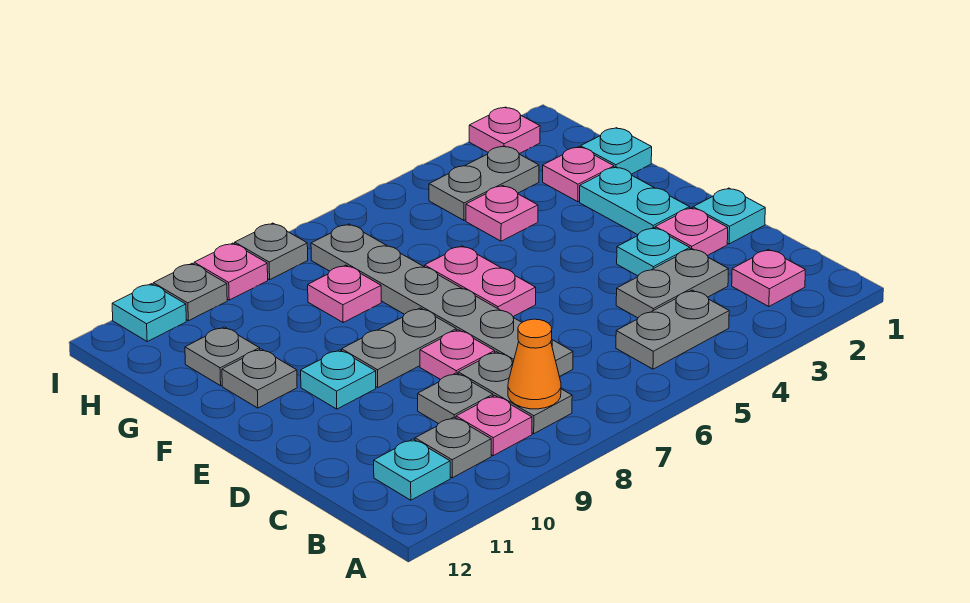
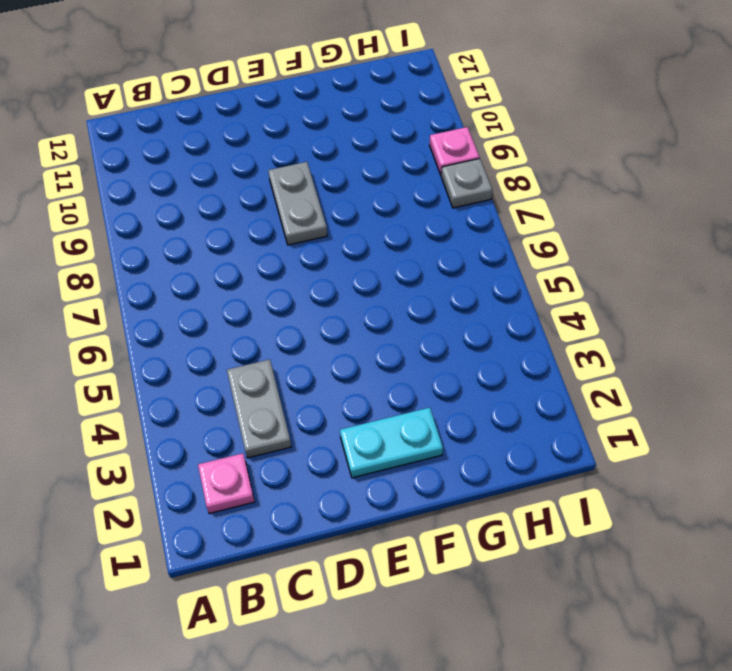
none -> grey 1x2 plate [616,290,729,369]
none -> grey 1x2 plate [458,352,572,434]
none -> pink 1x1 plate [456,395,532,456]
none -> grey 1x1 plate [415,417,491,478]

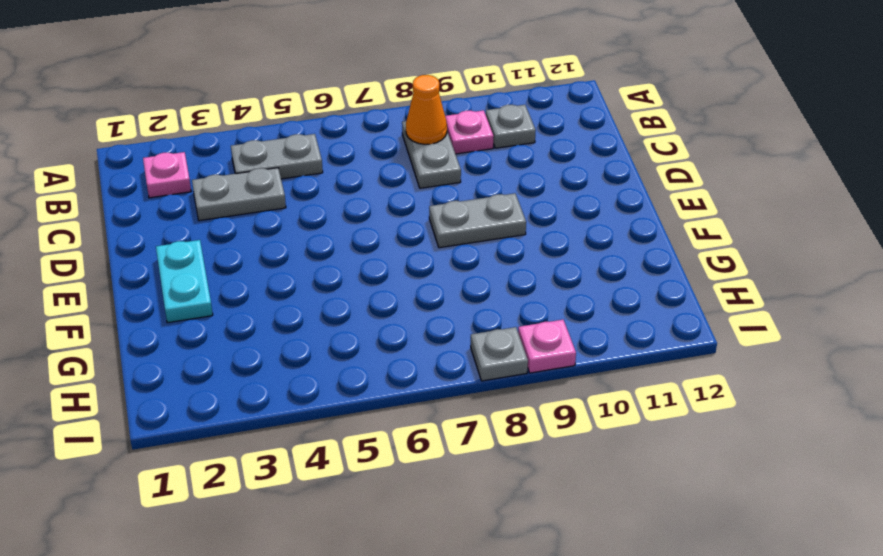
none -> cyan 1x1 plate [374,439,450,500]
none -> grey 1x6 plate [311,224,573,377]
none -> grey 1x1 plate [418,373,493,424]
none -> cyan 1x1 plate [693,188,765,244]

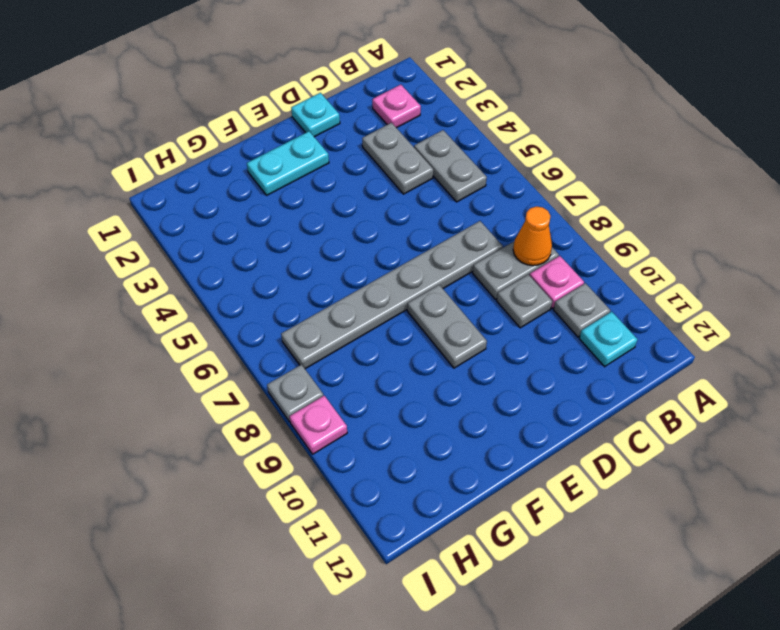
none -> pink 1x1 plate [655,208,728,256]
none -> cyan 1x1 plate [617,228,690,276]
none -> pink 1x1 plate [420,330,495,380]
none -> pink 1x2 plate [425,246,536,317]

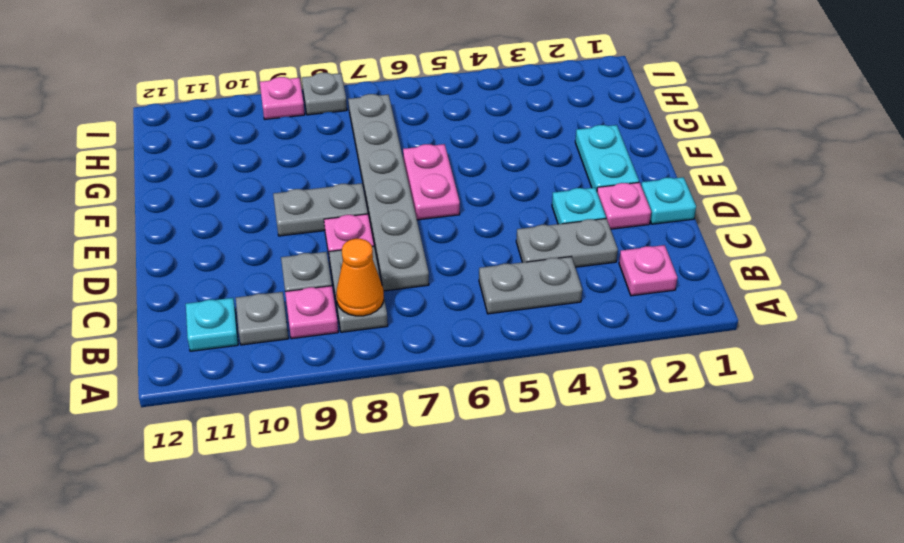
none -> cyan 1x1 plate [301,350,376,409]
none -> grey 1x1 plate [222,349,297,408]
none -> cyan 1x1 plate [581,128,652,174]
none -> pink 1x1 plate [543,147,614,202]

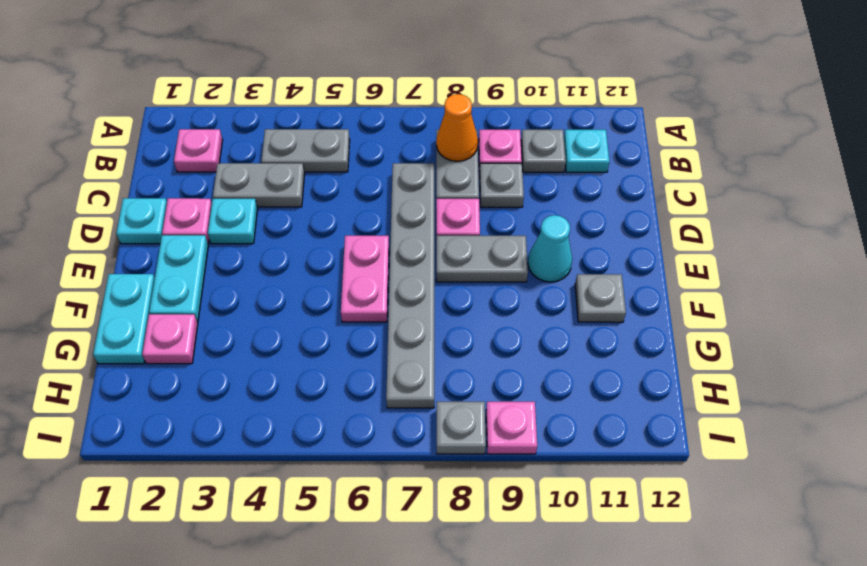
cyan 1x1 cone [528,215,572,282] -> cyan 1x1 plate [301,350,376,409]
cyan 1x2 plate [93,274,155,364] -> cyan 1x1 plate [581,128,652,174]
none -> pink 1x1 plate [466,186,538,241]
none -> pink 1x1 plate [308,265,381,322]
none -> grey 1x1 plate [185,327,260,386]
none -> grey 1x2 plate [429,146,539,220]

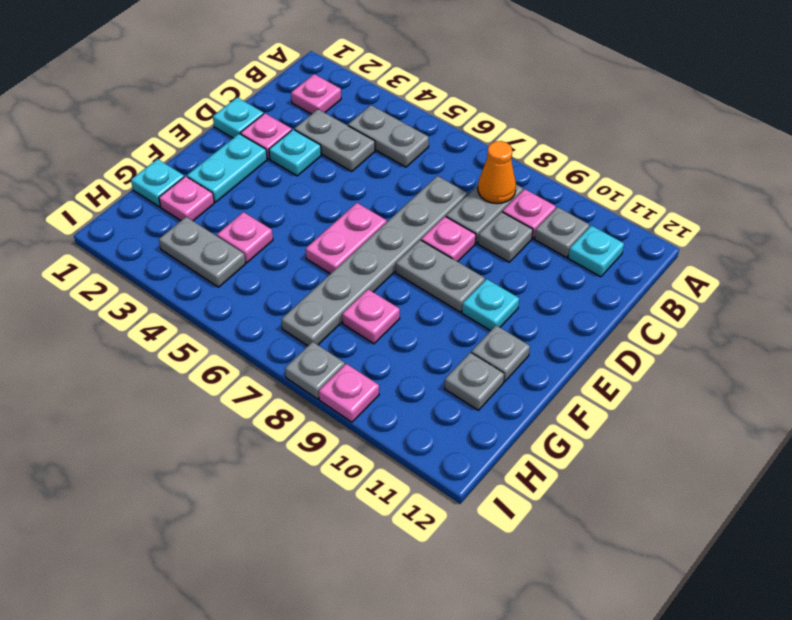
none -> pink 1x1 plate [469,107,540,154]
none -> grey 1x1 plate [153,263,227,321]
none -> cyan 1x1 plate [112,284,186,341]

